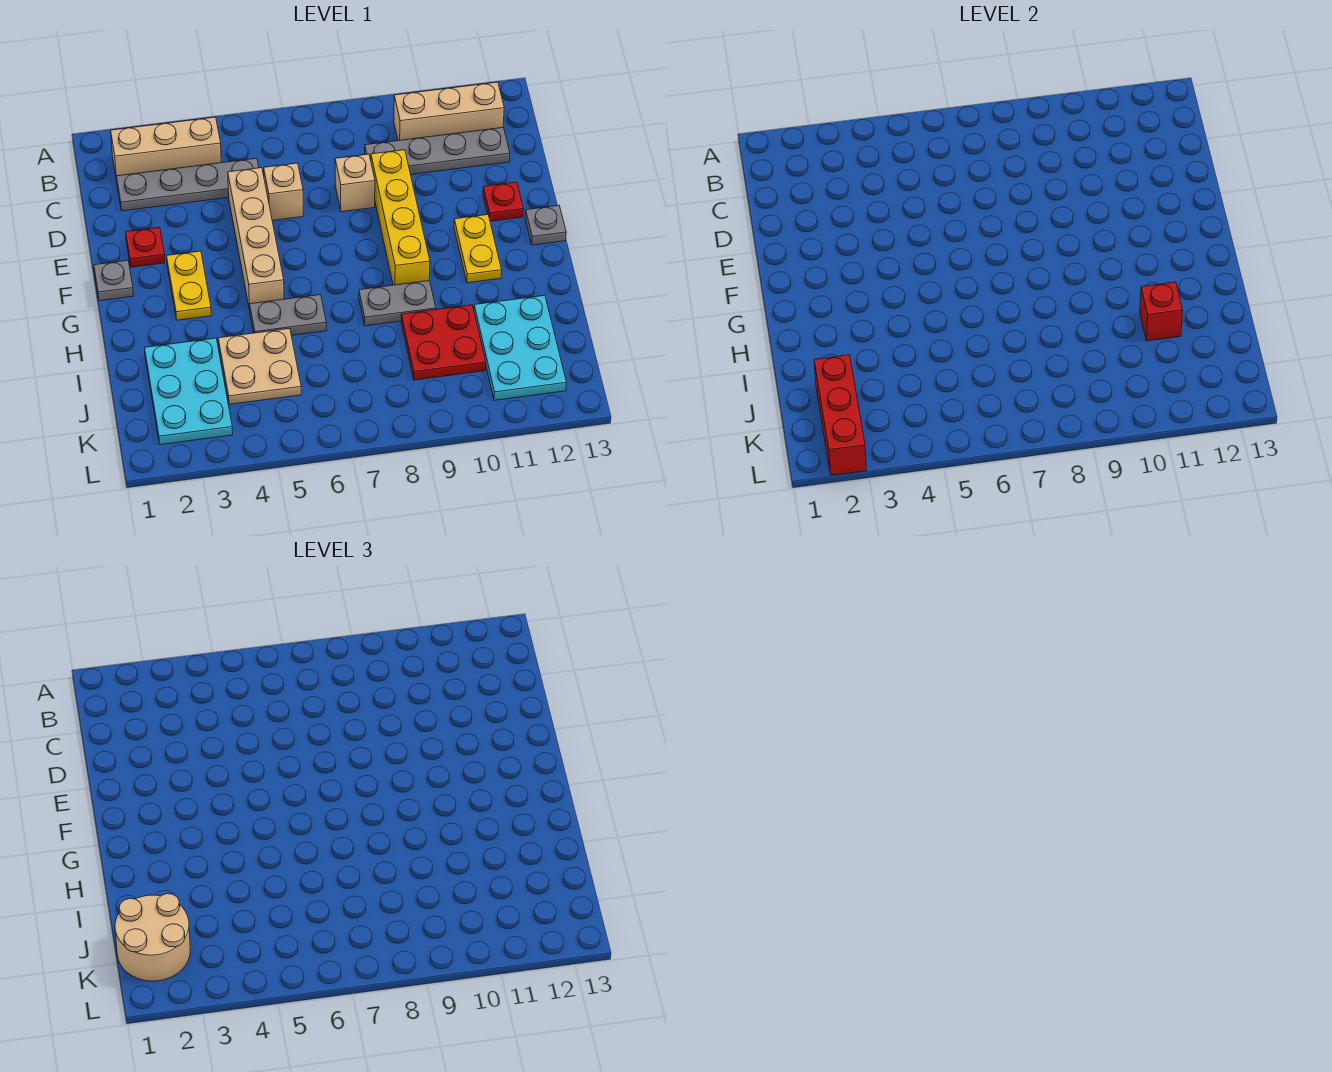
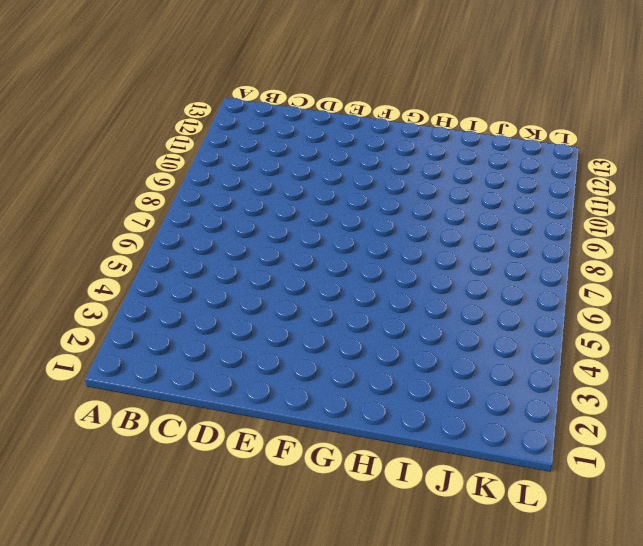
none -> tan 1x3 brick [111,117,221,181]
none -> tan 1x3 brick [394,82,504,141]
none -> grey 1x4 plate [116,158,259,211]

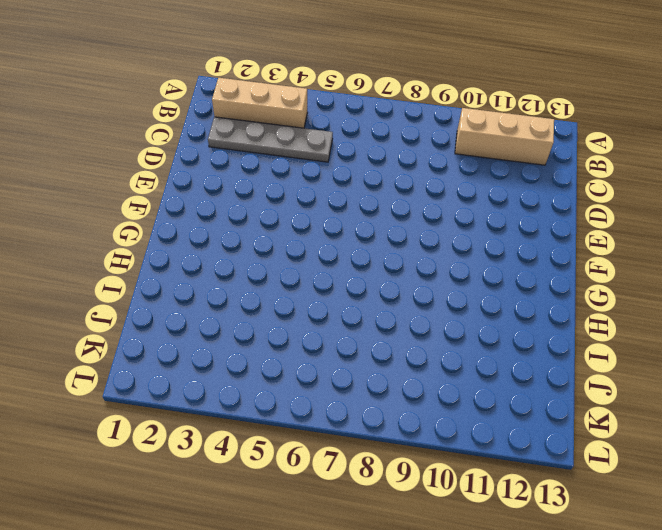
none -> grey 1x4 plate [365,127,510,175]
none -> tan 1x4 brick [228,168,284,310]
none -> tan 1x1 brick [264,163,303,220]

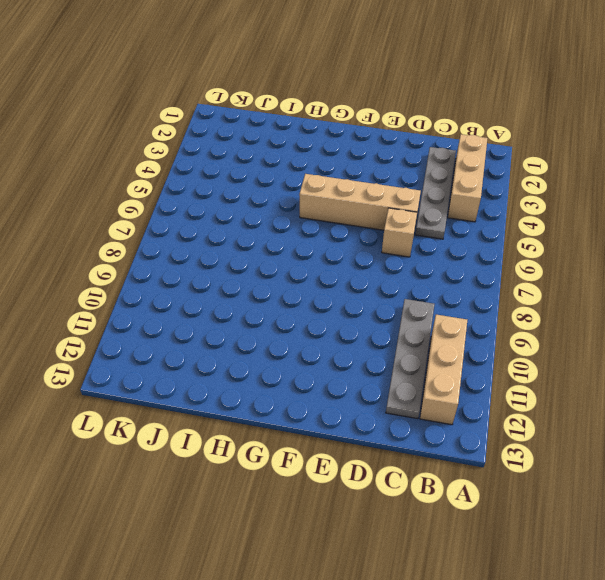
none -> tan 1x1 brick [335,154,375,212]
none -> yellow 1x4 brick [371,150,430,285]
none -> red 1x1 plate [126,227,165,267]

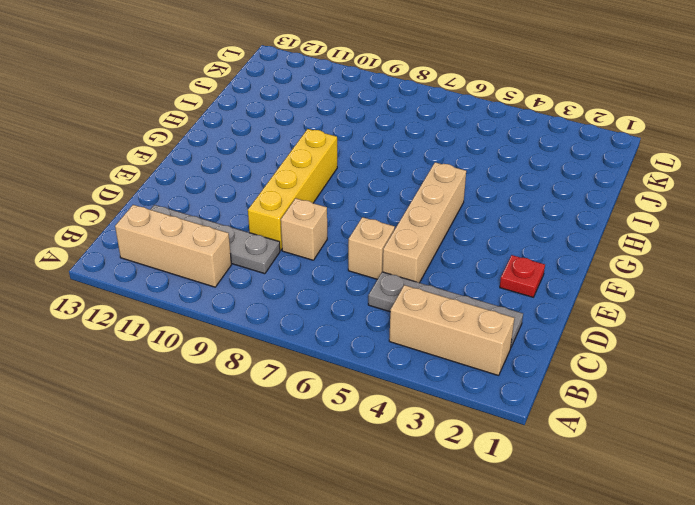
none -> red 1x1 plate [483,182,524,221]
none -> grey 1x1 plate [94,260,133,301]
none -> yellow 1x2 plate [167,251,211,320]

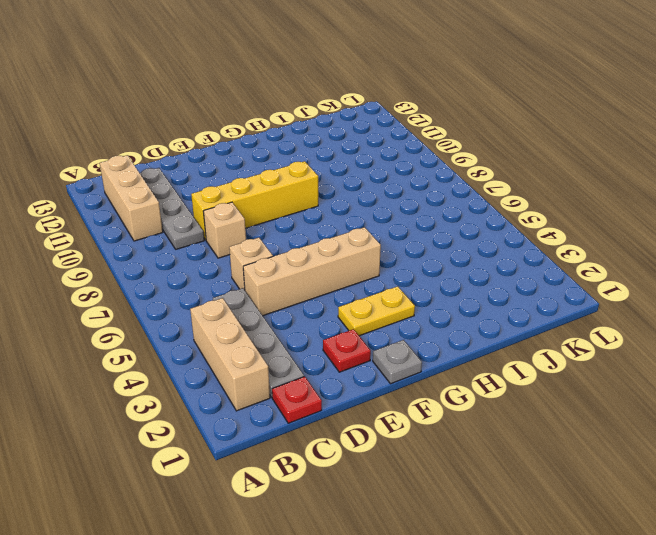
red 1x1 plate [272,377,322,423] -> red 1x1 plate moved to [483,182,524,221]
none -> yellow 1x2 plate [454,215,502,283]
none -> grey 1x1 plate [525,206,566,245]
none -> grey 1x2 plate [250,295,326,335]

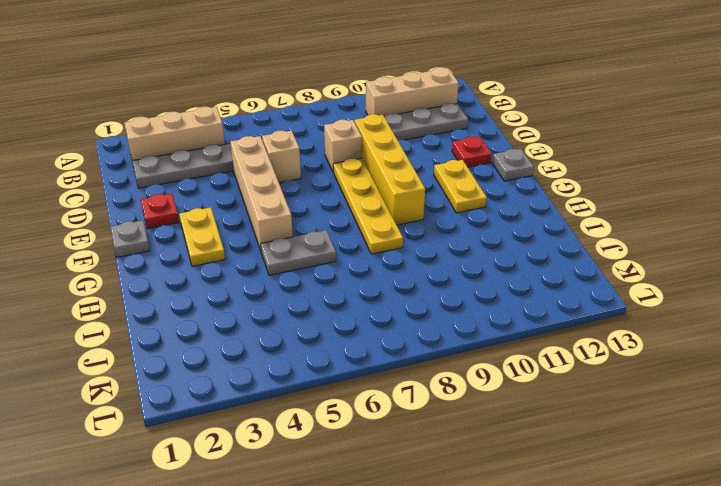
yellow 1x4 plate [333,158,403,254] -> grey 1x2 plate [359,281,436,326]
none -> cyan 2x3 plate [145,338,233,445]
none -> tan 2x2 plate [218,329,301,404]
none -> red 2x2 plate [401,305,486,380]

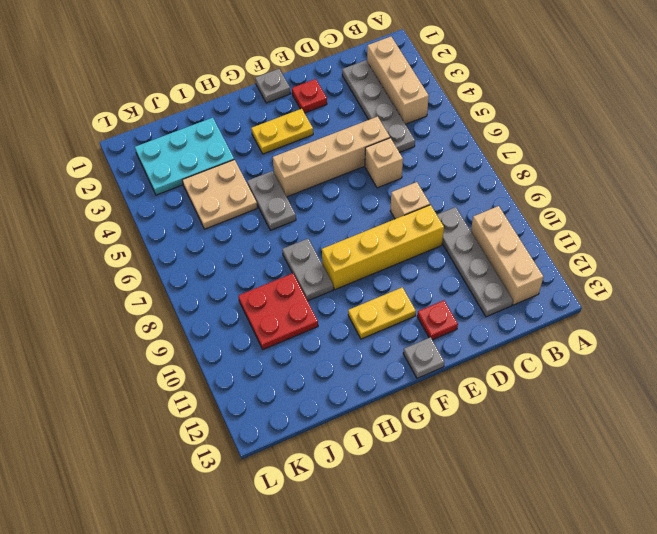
none -> cyan 2x3 plate [474,295,567,400]
none -> red 1x1 brick [1140,282,1183,341]
none -> red 1x3 brick [814,355,866,475]

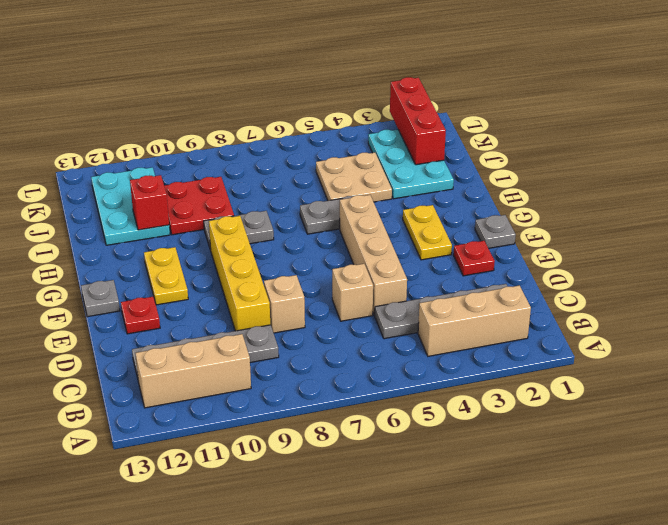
none -> tan 2x2 round brick [115,894,190,981]

